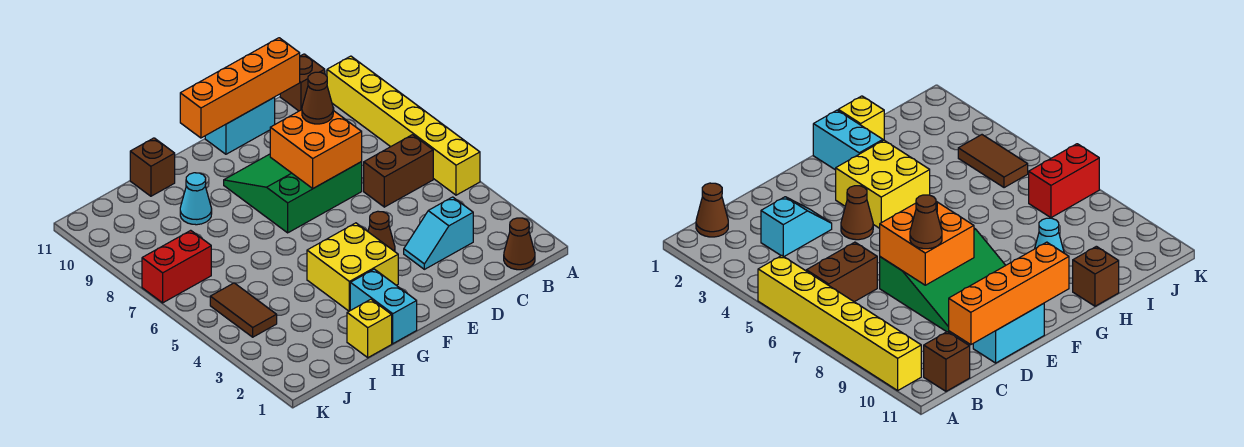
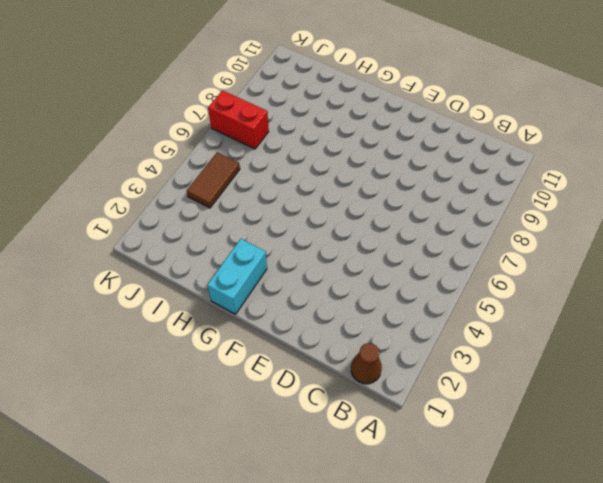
none -> yellow 1x6 brick [327,56,480,195]
none -> brown 1x2 brick [364,135,433,207]
none -> brown 1x1 brick [280,54,325,111]

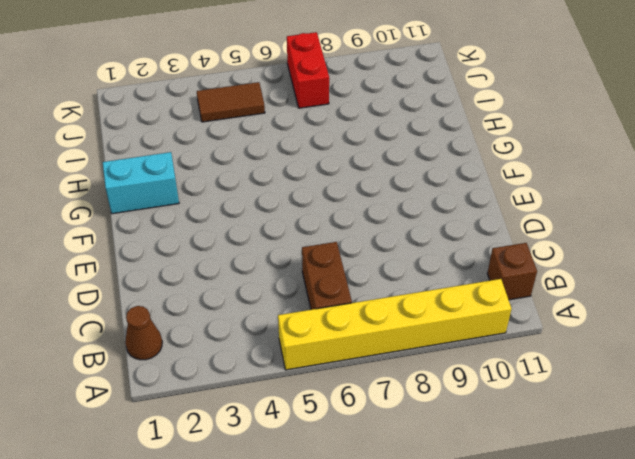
none -> cyan 1x2 slope [404,197,473,269]
none -> green 3x3 slope [224,154,362,233]
none -> cyan 1x2 brick [205,97,275,154]

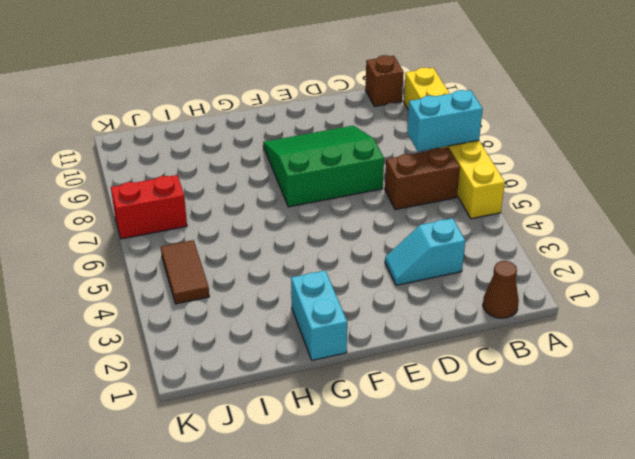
cyan 1x2 brick [407,90,483,152] -> cyan 1x2 brick moved to [205,97,275,154]
none -> brown 1x1 cone [368,211,395,251]
none -> yellow 2x2 brick [307,223,398,311]
none -> yellow 1x1 brick [347,299,392,358]

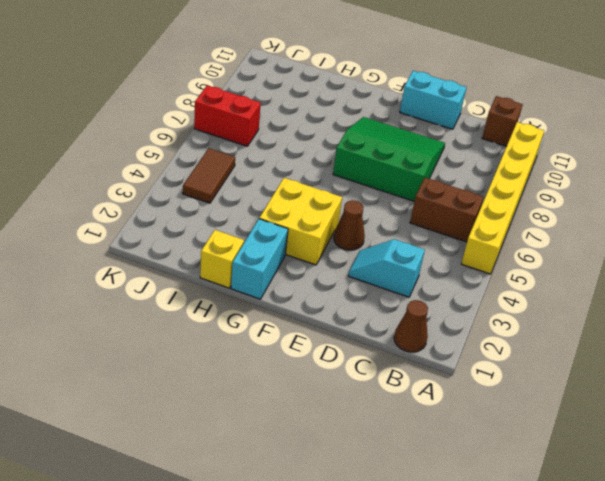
none -> cyan 1x1 cone [180,173,212,225]
none -> brown 1x1 brick [130,138,175,196]
none -> orange 1x4 brick [180,38,300,138]

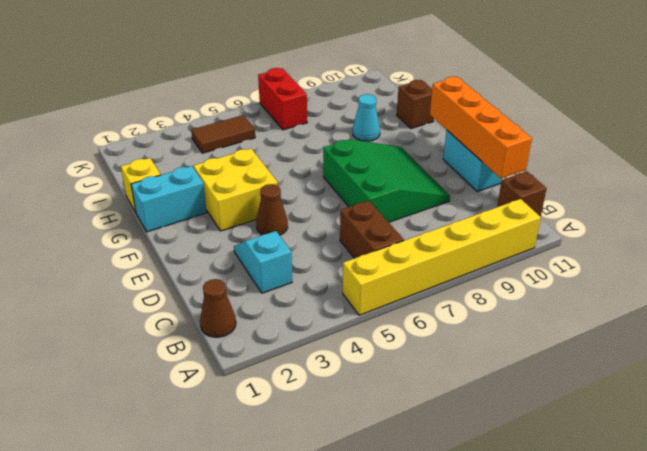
none -> orange 2x2 brick [270,110,362,188]
none -> brown 1x1 cone [302,72,334,124]

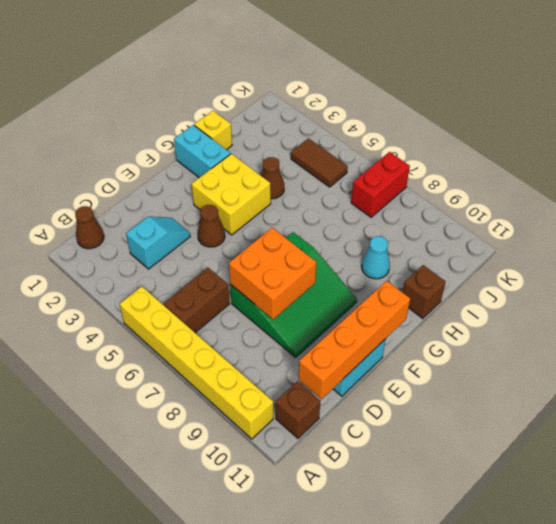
brown 1x1 cone [261,157,284,199] -> brown 1x1 cone moved to [302,72,334,124]

